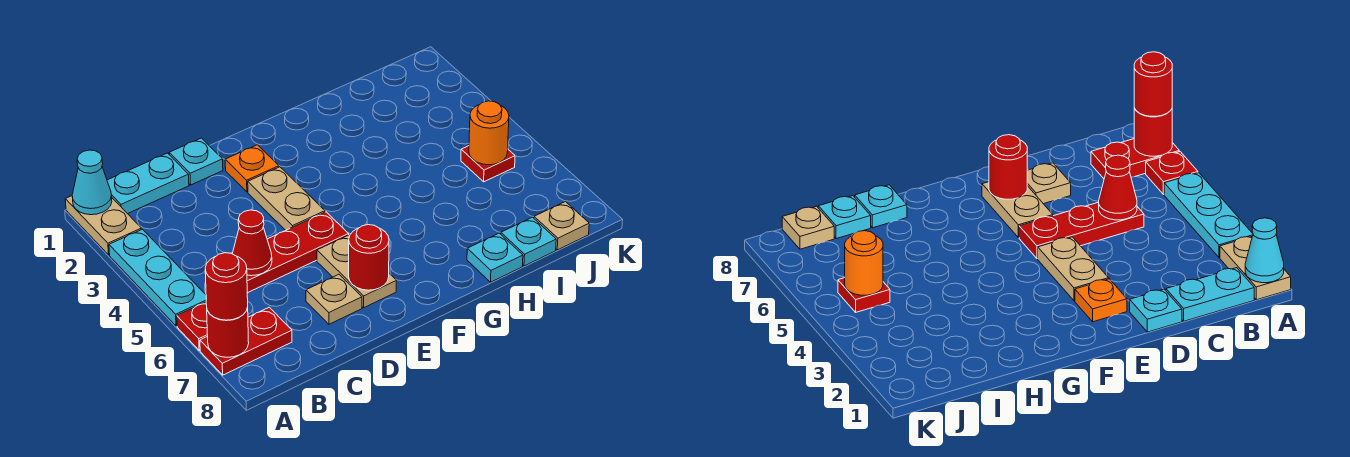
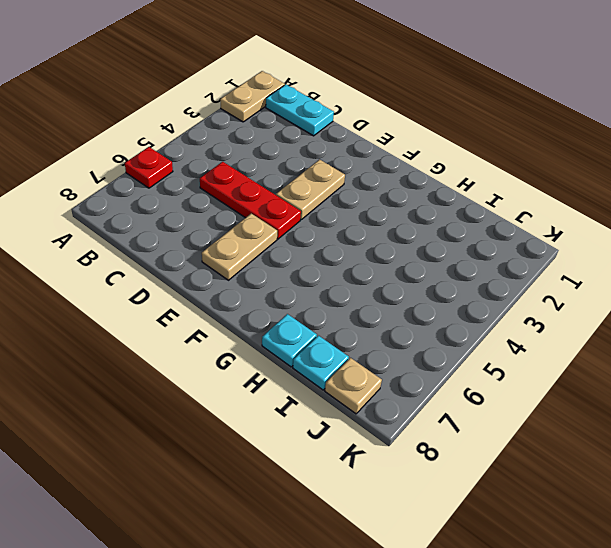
none -> cyan 1x3 plate [109,229,206,326]
none -> red 1x2 plate [200,307,292,375]
none -> cyan 1x1 plate [169,138,223,185]

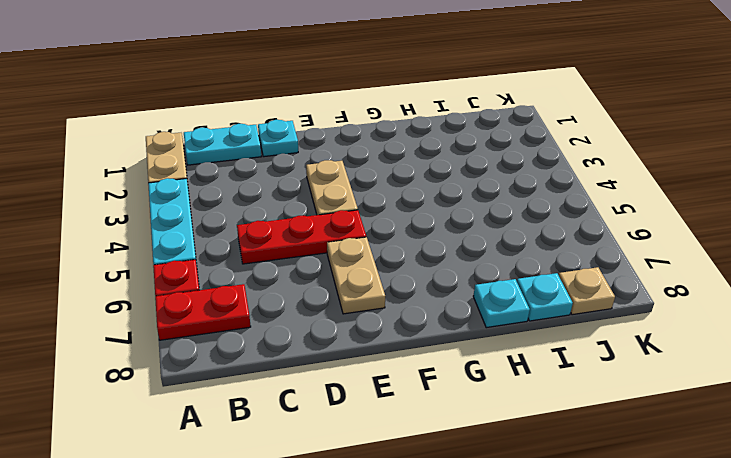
none -> tan 1x1 plate [306,274,362,324]
none -> orange 1x1 plate [225,145,279,192]
none -> red 1x1 plate [461,146,515,182]

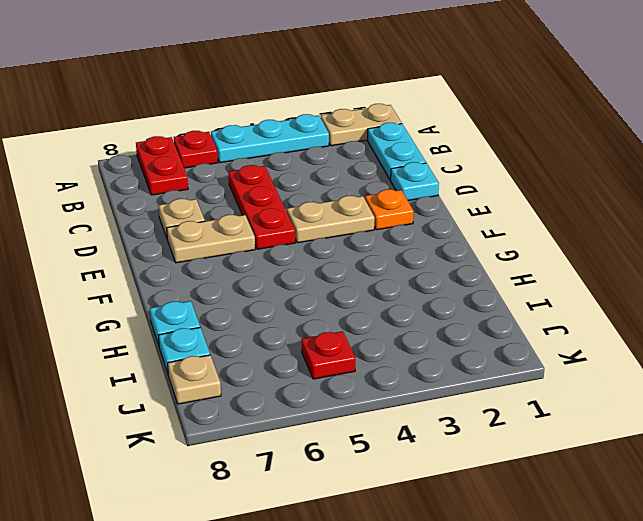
none -> cyan 1x1 cone [72,150,112,215]
none -> red 1x1 round brick [207,308,249,357]
none -> red 1x1 cone [232,210,272,276]

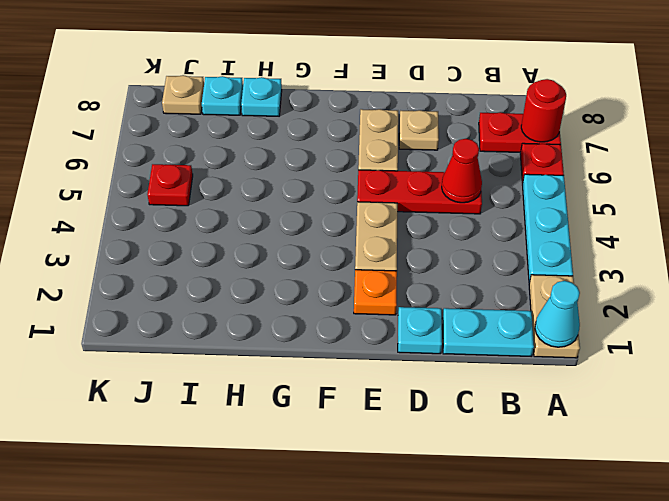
none -> red 1x1 round brick [349,225,389,290]
none -> orange 1x1 round brick [469,101,509,165]
none -> red 1x1 round brick [205,253,248,320]

